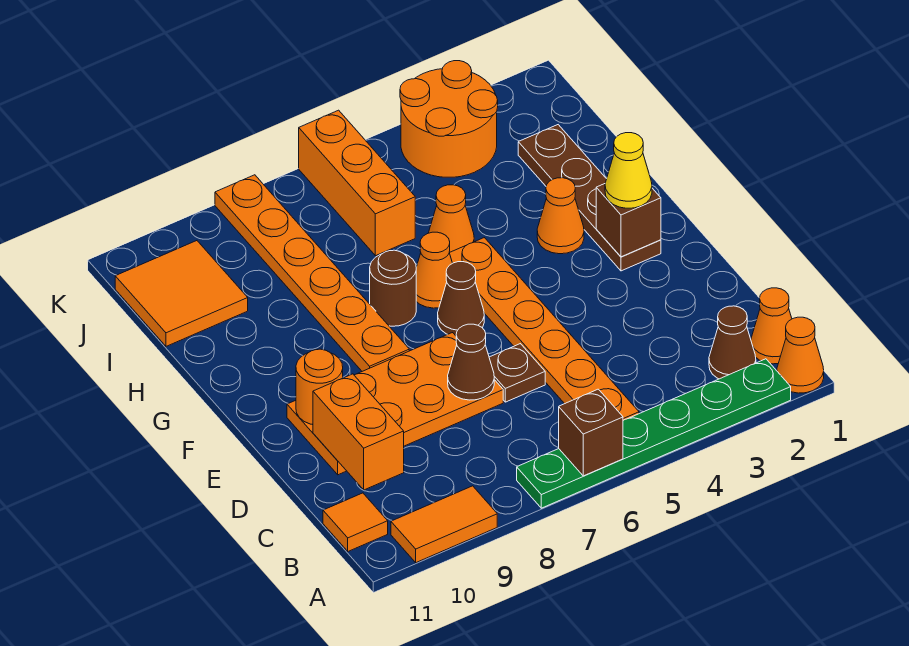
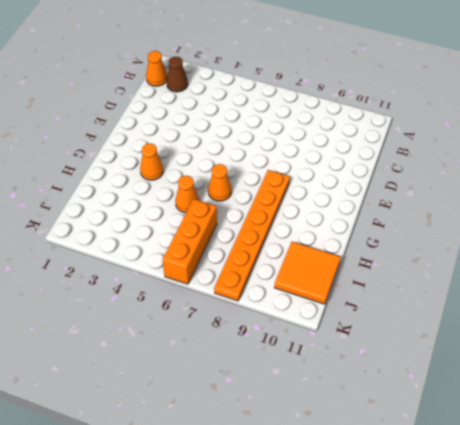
none -> orange 1x1 cone [777,317,824,393]
none -> green 1x6 plate [517,359,791,508]
none -> orange 1x2 tile [391,486,497,563]

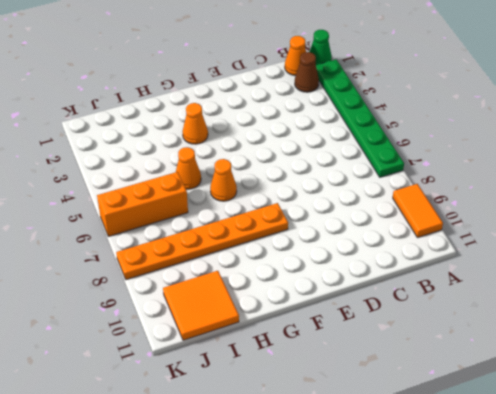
green 1x1 cone [310,30,332,65] -> orange 1x1 cone [777,317,824,393]
none -> orange 1x6 plate [450,238,639,420]
none -> orange 1x1 tile [323,493,388,551]
none -> brown 1x1 plate [489,344,545,402]

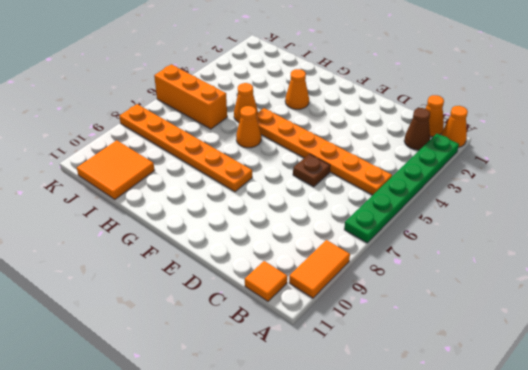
none -> orange 2x4 plate [287,333,503,475]
none -> brown 1x4 plate [518,125,661,271]
none -> brown 1x1 cone [438,262,484,336]

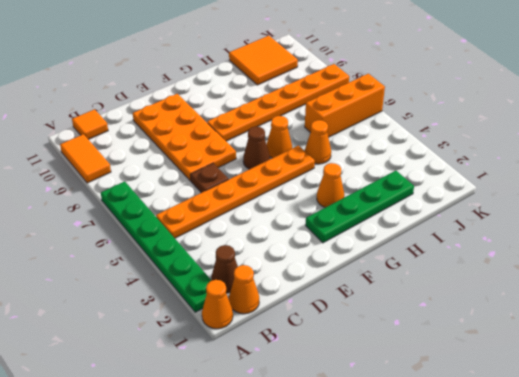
green 1x4 plate [306,171,414,243] -> brown 1x4 plate [518,125,661,271]
none -> brown 1x1 round brick [370,250,416,326]
none -> orange 2x2 round brick [400,61,498,177]
none -> brown 1x1 brick [559,389,623,476]

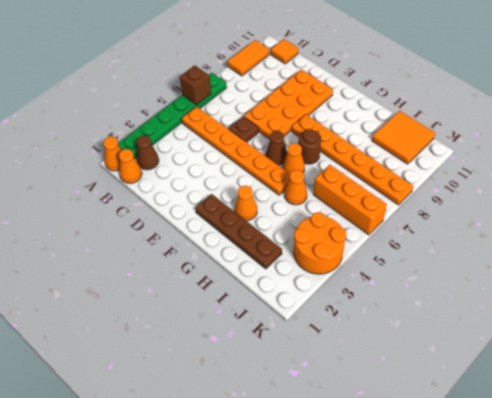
none -> orange 1x2 brick [313,374,404,490]
none -> brown 1x1 cone [448,324,494,400]
none -> orange 1x1 round brick [296,349,343,425]

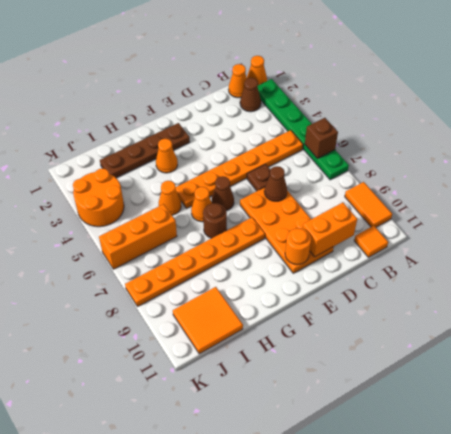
none -> brown 1x1 brick [596,184,661,257]
none -> yellow 1x1 cone [605,133,652,208]

